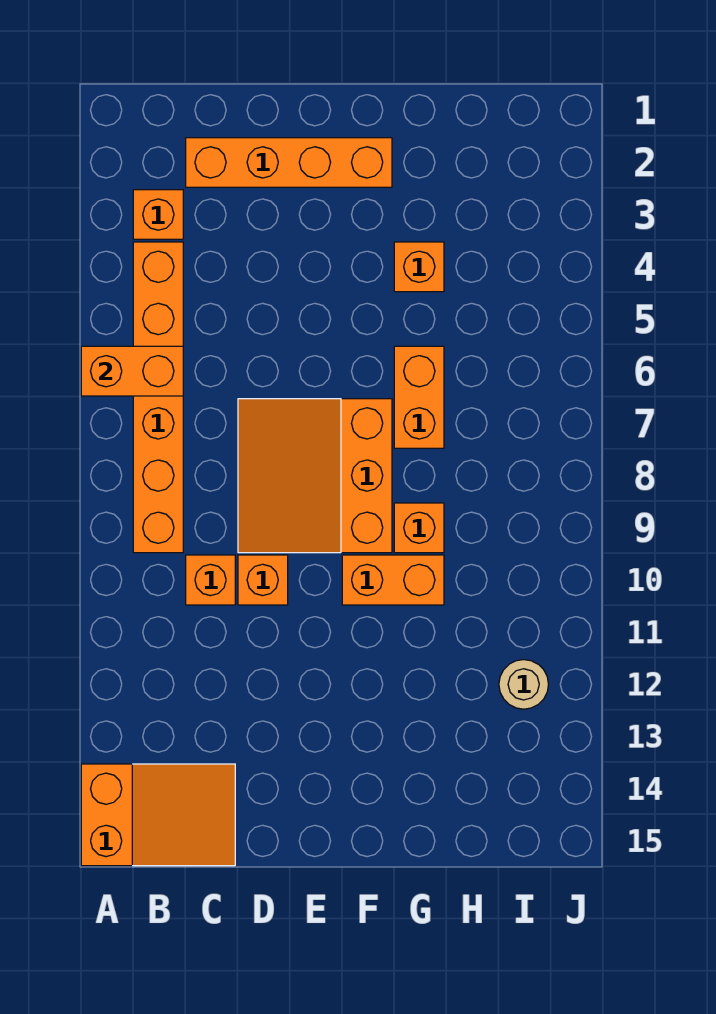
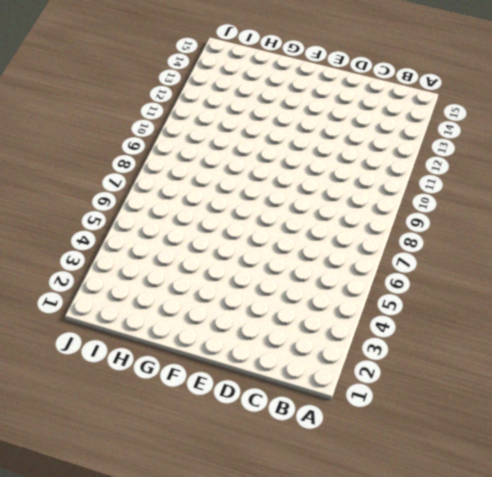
none -> orange 2x3 slope [81,764,235,866]
none -> orange 1x1 brick [133,190,183,239]
none -> orange 1x6 brick [133,242,183,553]

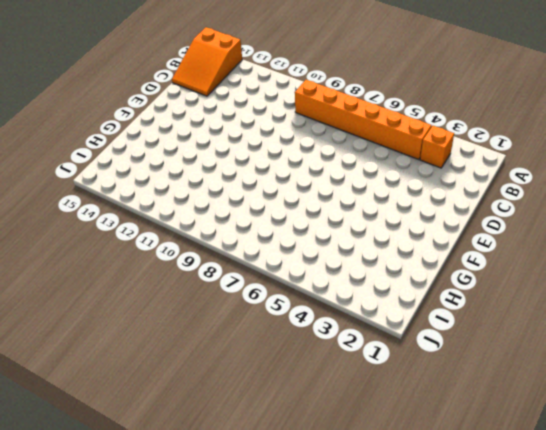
none -> orange 1x4 brick [186,138,392,187]
none -> orange 1x1 brick [186,555,235,605]
none -> orange 3x3 slope [238,399,392,553]

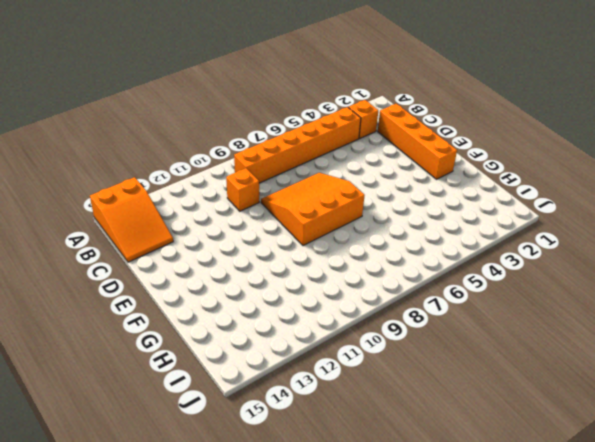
none -> orange 1x1 brick [238,555,288,605]
none -> orange 1x2 brick [342,555,444,605]
none -> orange 1x1 brick [394,242,444,292]

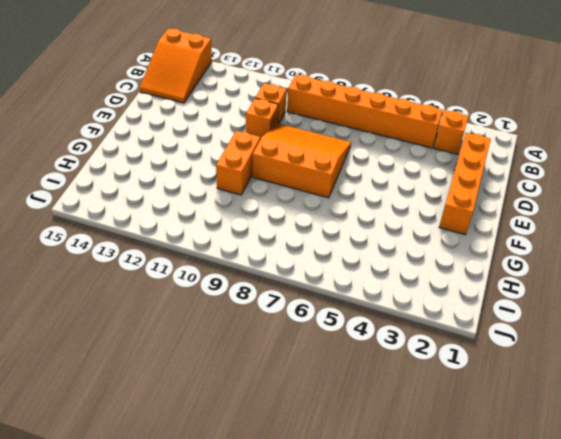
none -> orange 1x1 brick [394,242,444,292]
none -> orange 1x2 brick [394,346,444,448]
none -> orange 1x1 brick [394,503,444,553]

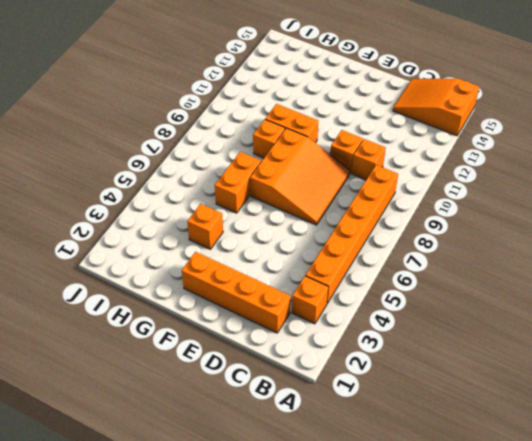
none -> tan 1x1 round brick [499,660,549,709]
none -> orange 1x2 brick [81,346,183,396]

